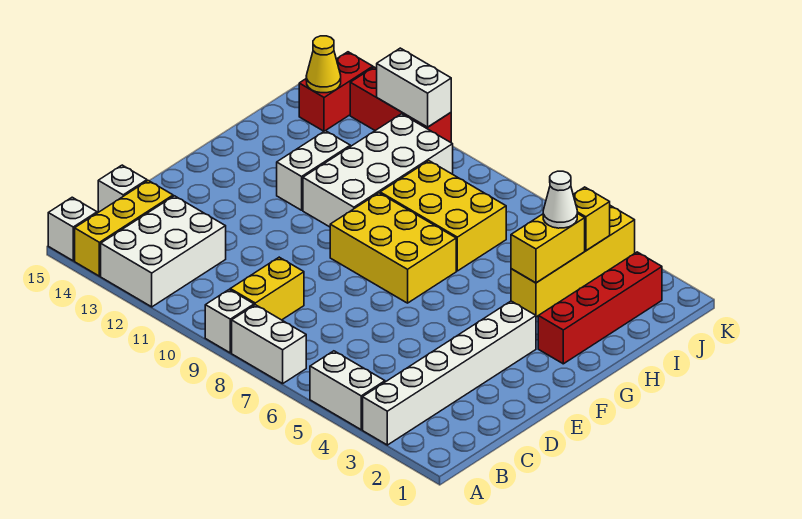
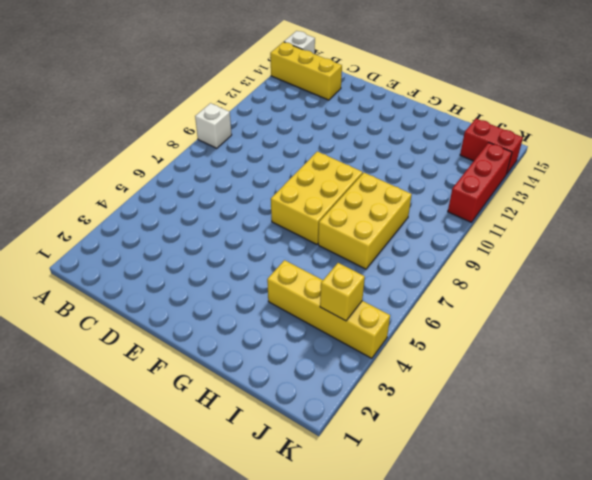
none -> white 1x6 brick [363,301,536,445]
none -> white 1x2 brick [310,351,385,430]
none -> white 1x2 brick [232,305,306,384]

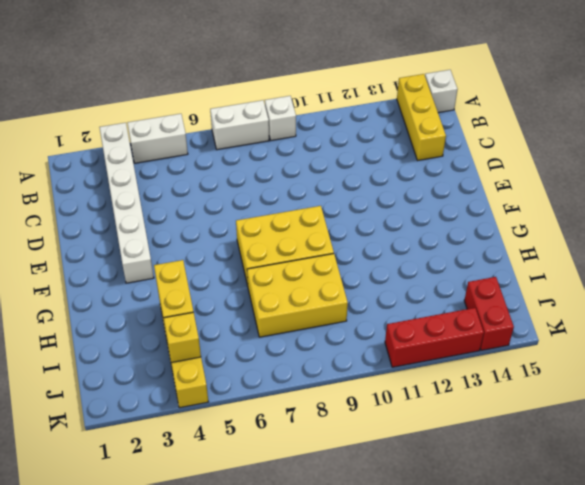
none -> white 2x3 brick [101,196,226,307]
none -> yellow 1x2 brick [230,257,304,320]
none -> white 1x1 brick [98,165,147,212]

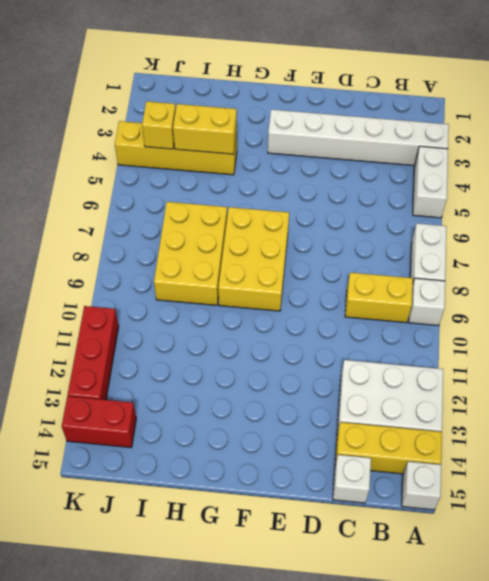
none -> red 1x4 brick [538,252,662,364]
none -> white 2x4 brick [303,114,453,227]
none -> white 1x2 brick [277,131,350,210]

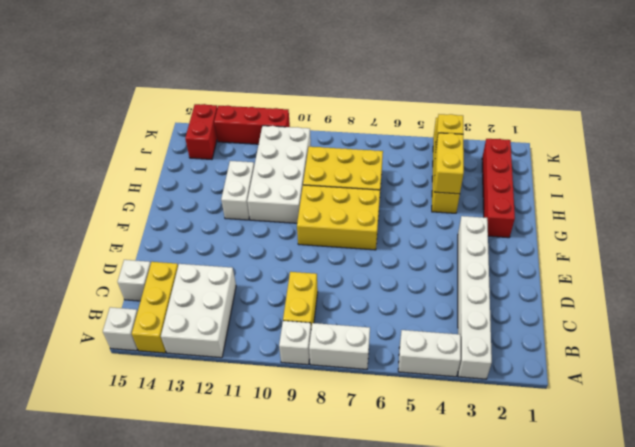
none -> yellow 1x1 cone [306,36,341,93]
none -> white 1x2 brick [377,48,451,127]
none -> white 1x1 cone [543,171,577,228]

